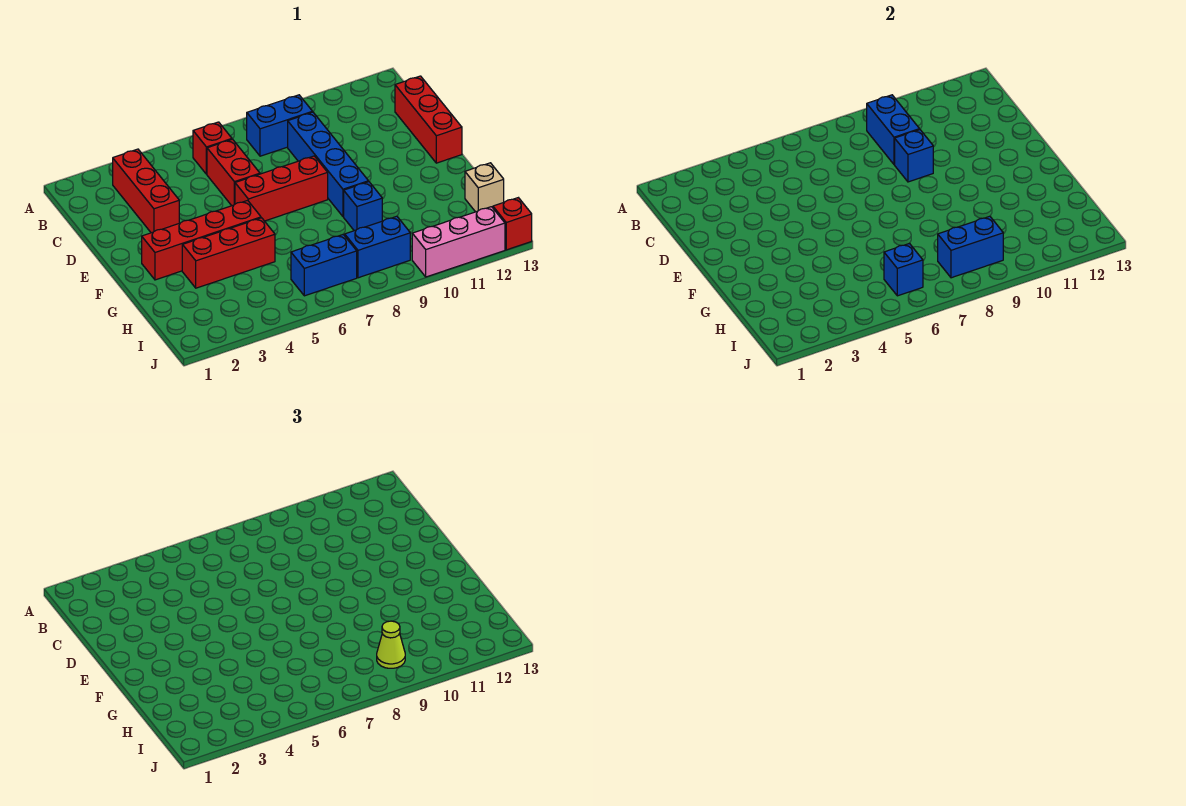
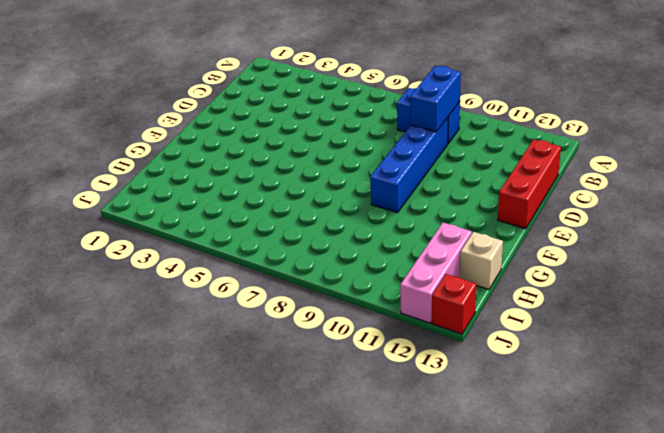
pink 1x3 brick [400,223,472,323] -> pink 1x3 brick turned to [412,207,505,277]
none -> red 1x3 brick [112,149,179,233]
none -> red 1x1 brick [193,122,232,174]
none -> red 1x2 brick [207,139,260,206]

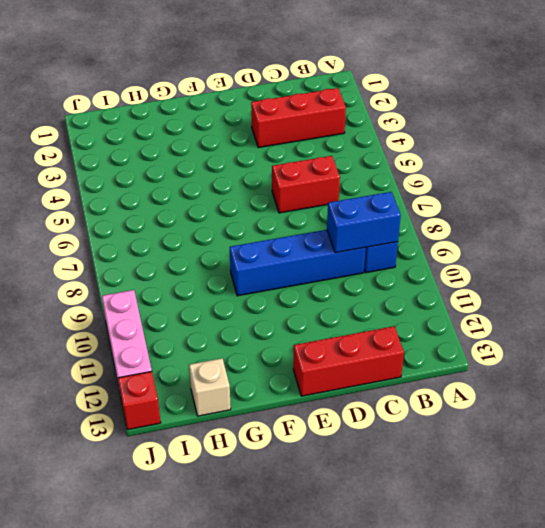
none -> red 1x1 brick [193,122,232,174]
none -> red 1x3 brick [235,156,328,221]
none -> red 1x4 brick [142,200,261,280]

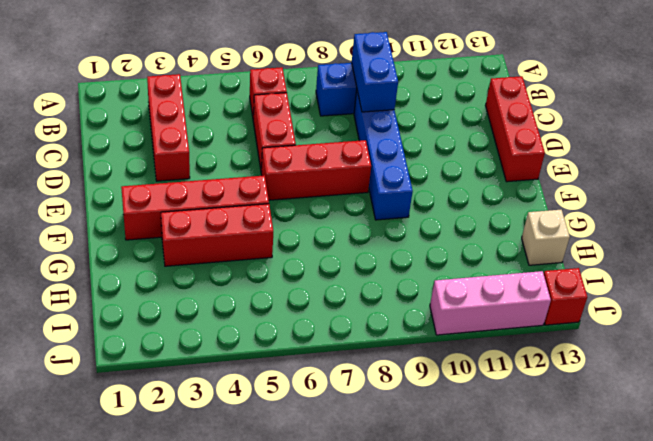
none -> blue 1x1 brick [344,182,382,231]
none -> blue 1x2 brick [291,235,357,296]
none -> blue 1x2 brick [345,216,410,278]

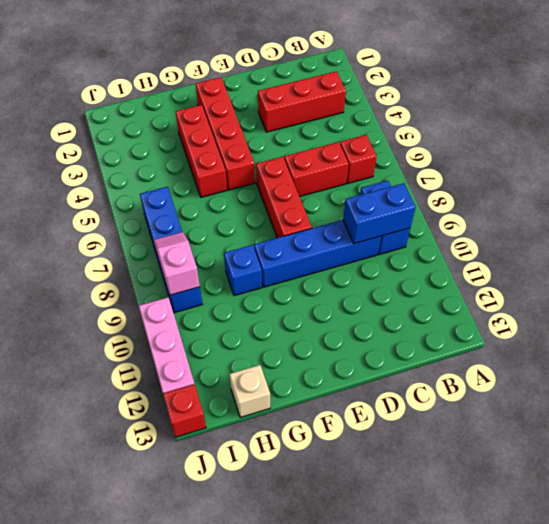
pink 1x2 slope [154,232,200,295] -> blue 1x2 brick [938,216,1003,278]
none -> red 1x3 brick [395,76,462,163]
none -> blue 1x1 brick [895,130,933,182]
none -> blue 1x1 brick [884,243,923,296]

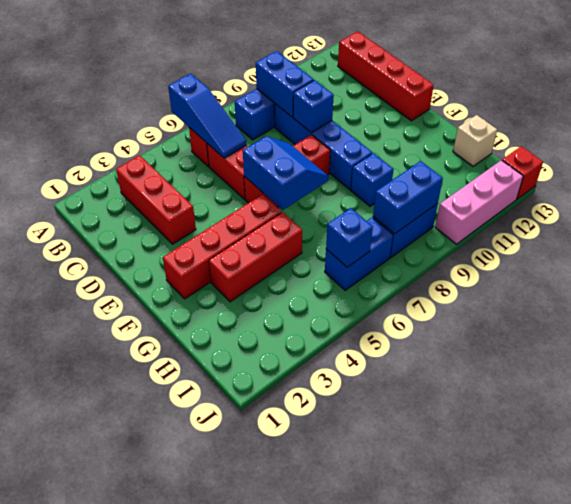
blue 1x3 slope [168,74,246,158] -> none
red 1x4 brick [338,31,434,121] -> red 1x3 brick [395,76,462,163]
blue 2x2 slope [243,136,329,210] -> none
none -> lime 1x1 cone [377,621,405,668]

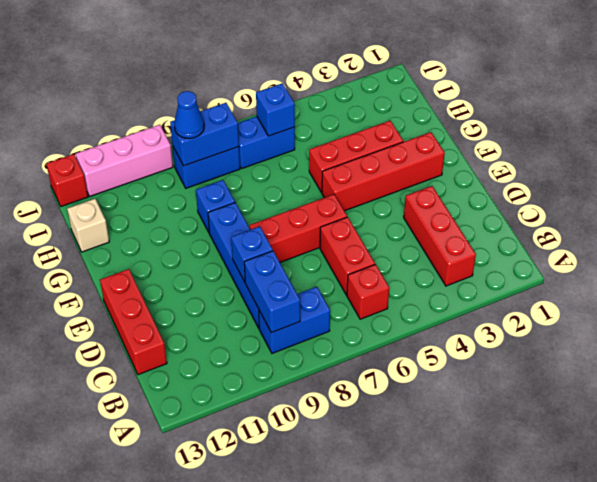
blue 1x1 cone [174,91,204,139] -> lime 1x1 cone [377,621,405,668]

